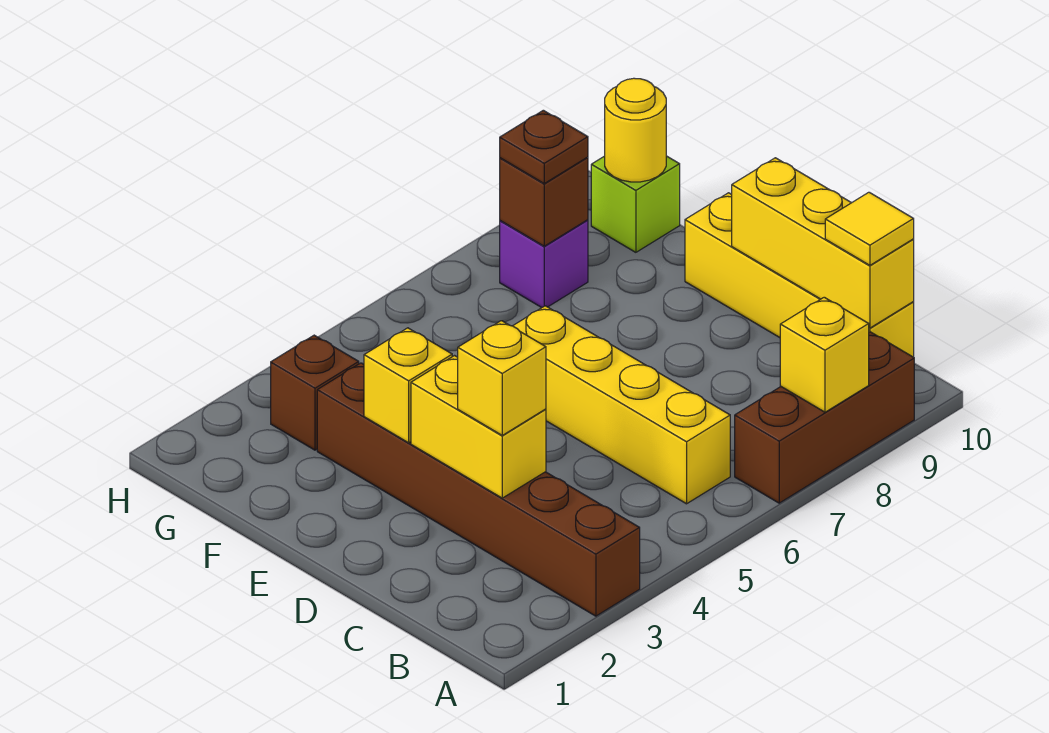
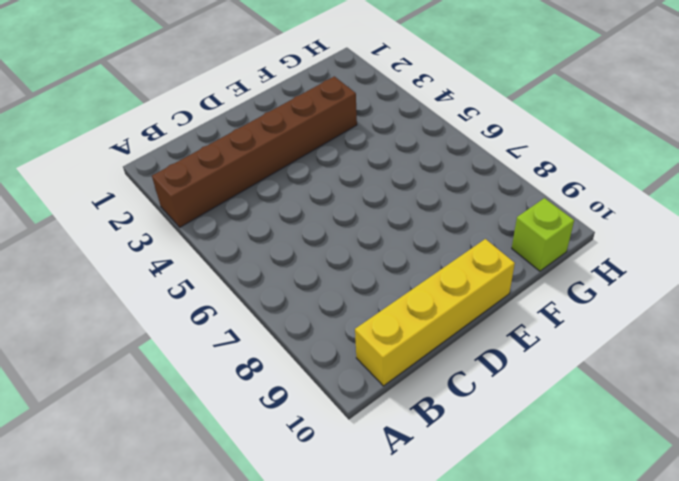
none -> brown 1x3 brick [735,332,914,503]
none -> yellow 1x4 brick [513,306,730,504]
none -> brown 1x1 brick [271,335,359,450]

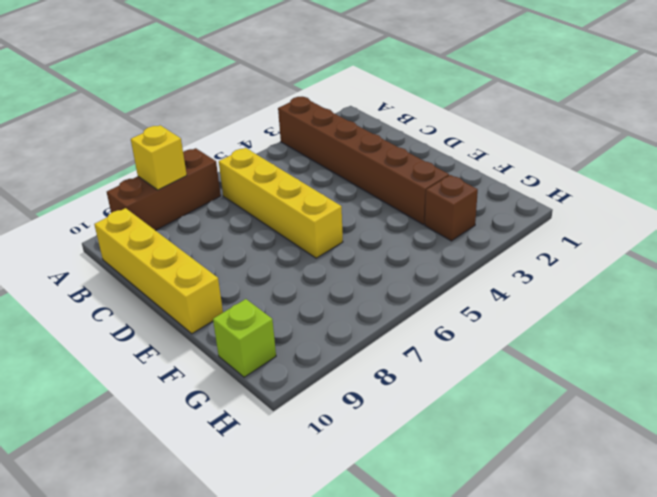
none -> purple 1x1 brick [500,220,588,308]
none -> yellow 1x3 brick [732,158,914,328]
none -> yellow 1x2 brick [411,356,546,498]

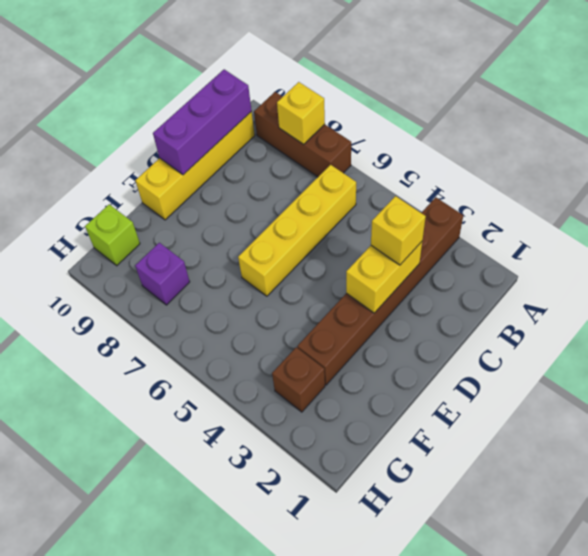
purple 1x3 brick [153,69,252,175] -> yellow 1x3 brick [732,158,914,328]
none -> yellow 1x1 brick [364,328,452,443]
none -> brown 1x1 brick [500,157,588,246]
none -> yellow 1x1 round brick [605,78,666,182]

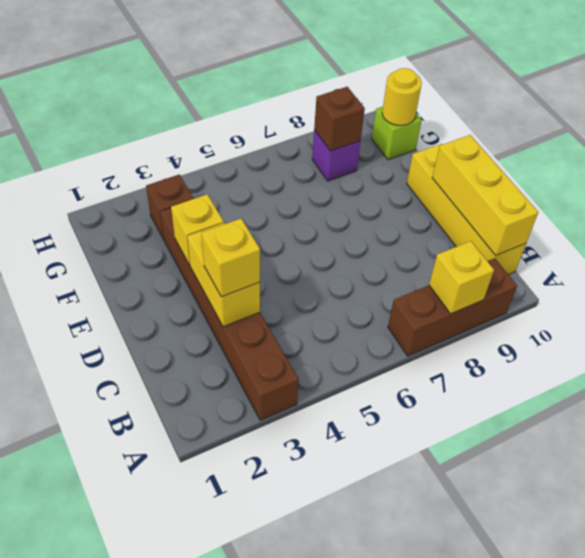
none -> yellow 1x4 brick [513,306,730,504]
none -> yellow 1x1 tile [825,192,914,265]
none -> brown 1x1 plate [500,110,588,183]

